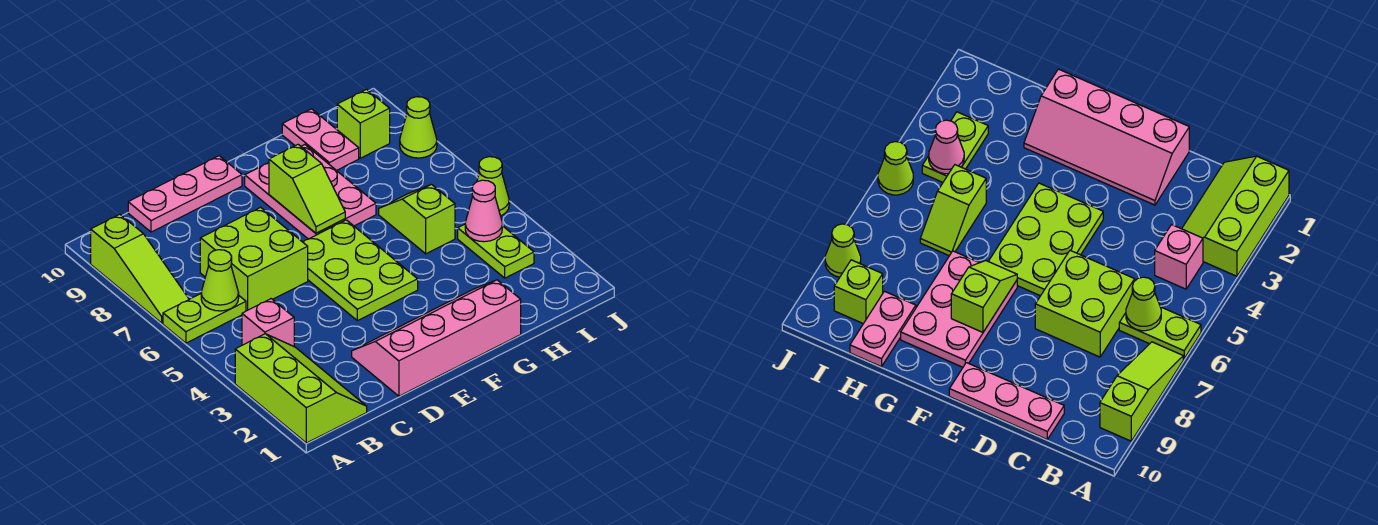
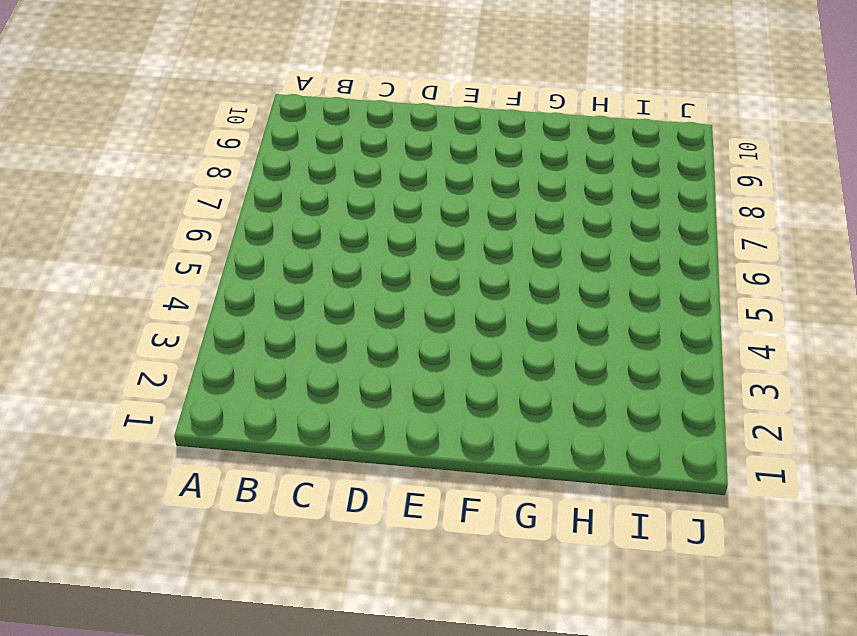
none -> lime 2x3 slope [235,334,367,443]
none -> lime 1x2 plate [163,294,246,343]
none -> lime 1x3 slope [91,214,189,323]

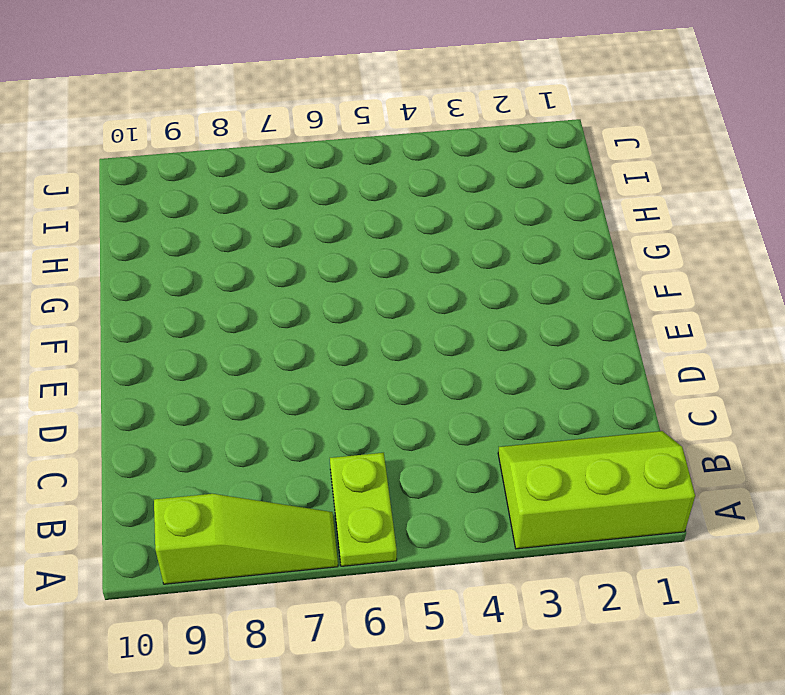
none -> pink 1x1 brick [242,299,294,346]
none -> lime 2x2 brick [200,207,308,311]
none -> pink 1x3 plate [128,156,242,232]

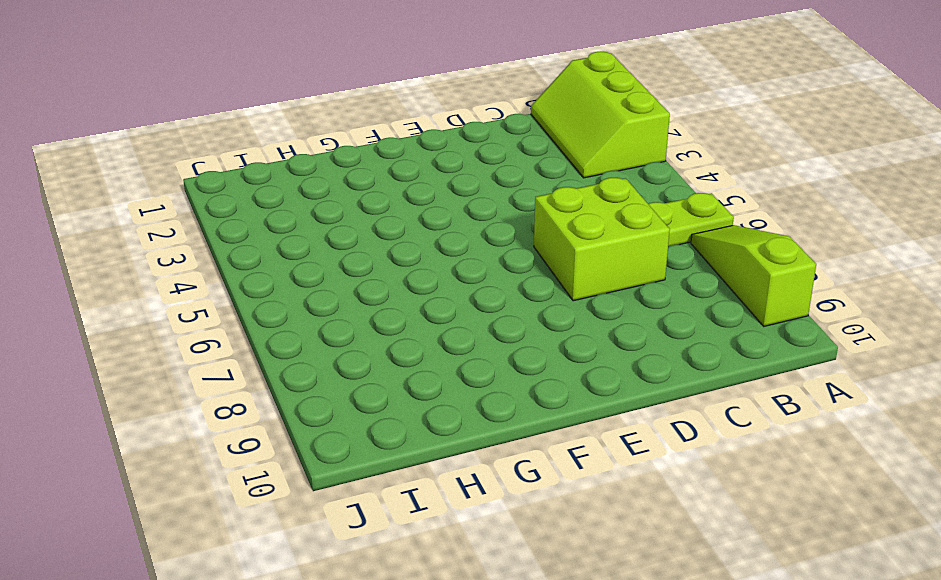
none -> pink 1x1 brick [242,299,294,346]
none -> pink 1x3 plate [128,156,242,232]
none -> pink 2x4 slope [352,280,521,396]

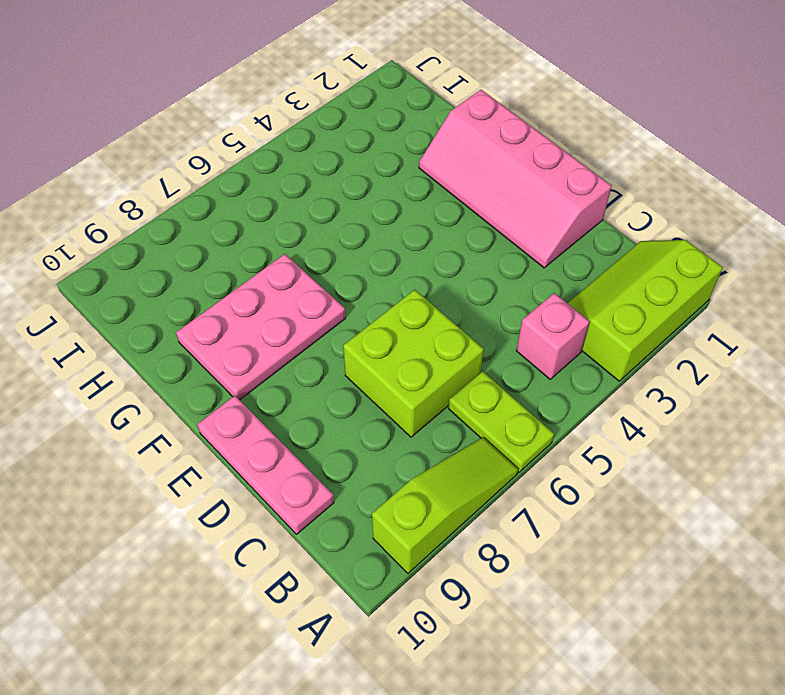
none -> lime 2x3 plate [303,220,418,321]
none -> lime 1x2 slope [379,184,455,254]
none -> pink 1x2 plate [282,109,359,171]

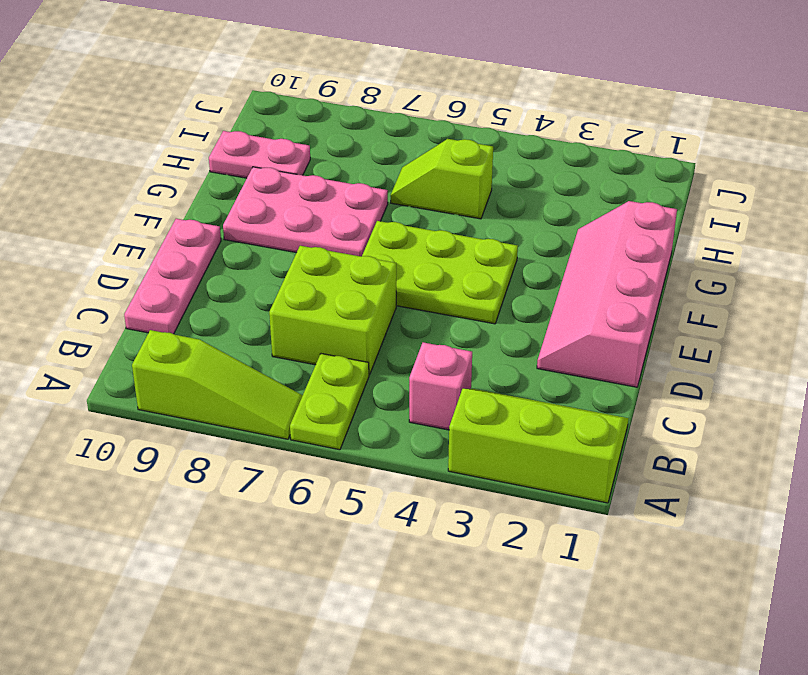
none -> lime 1x2 plate [458,224,534,278]
none -> lime 1x1 brick [337,89,390,158]
none -> lime 1x1 cone [477,157,509,216]

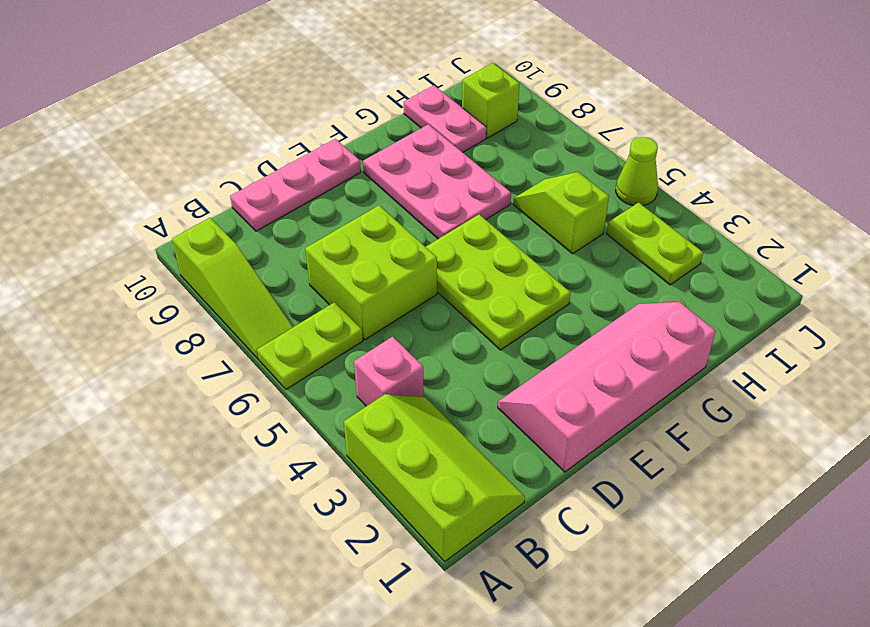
none -> lime 1x1 cone [400,97,437,158]
none -> lime 1x1 cone [201,250,239,311]
none -> lime 1x2 slope [269,144,345,233]

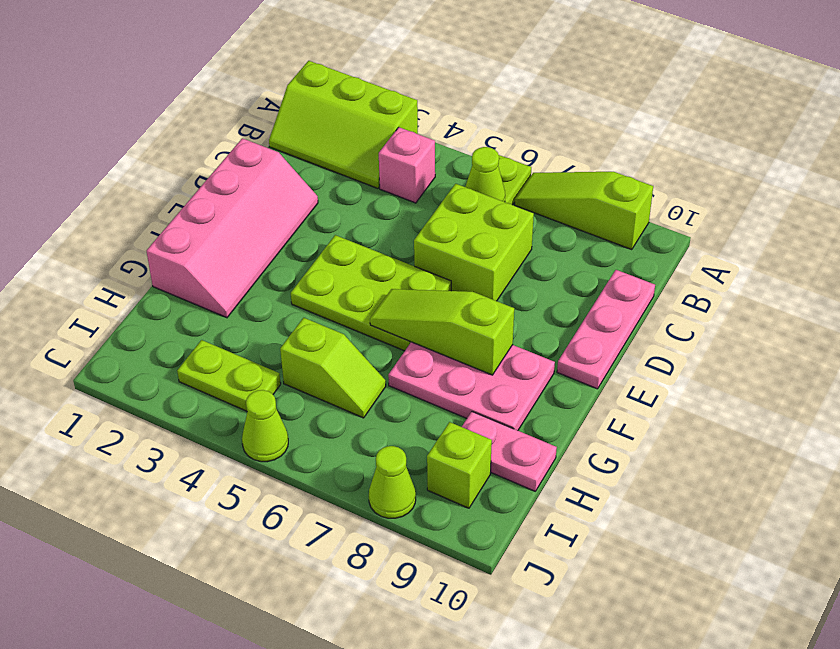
lime 1x3 slope [370,289,514,375] -> lime 1x2 slope [269,144,345,233]
none -> pink 1x1 cone [465,180,502,242]

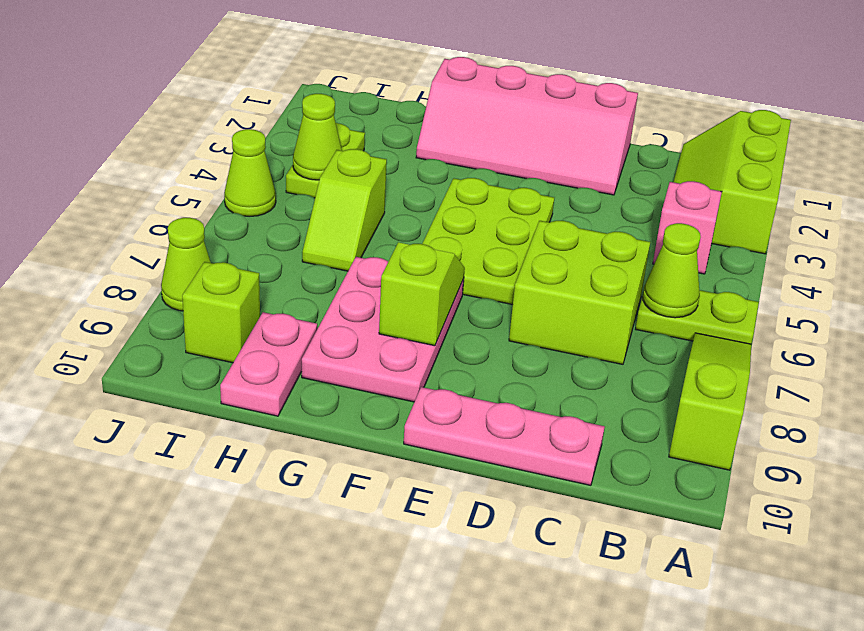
lime 1x1 cone [293,94,342,180] -> pink 1x1 cone [465,180,502,242]

